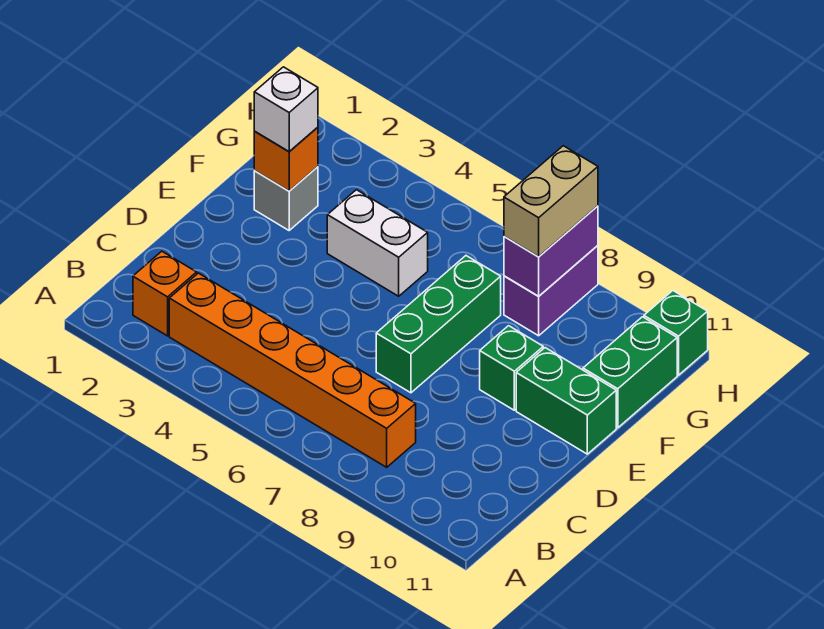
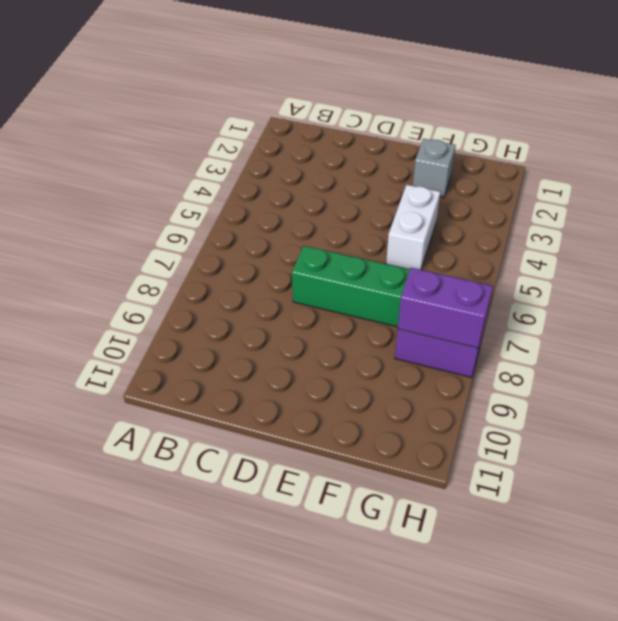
none -> orange 1x1 brick [133,251,197,336]
none -> orange 1x6 brick [169,273,416,467]
none -> green 1x1 brick [480,326,543,410]

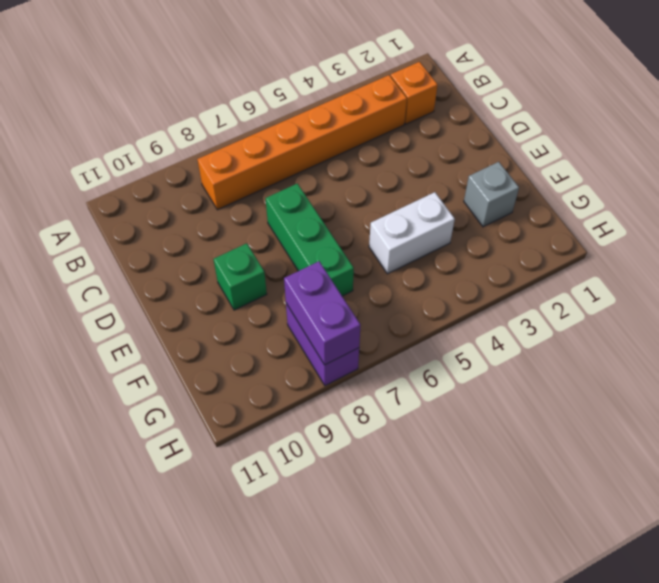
none -> green 1x2 brick [516,348,616,454]
none -> green 1x2 brick [583,317,677,428]
none -> green 1x1 brick [644,291,708,375]

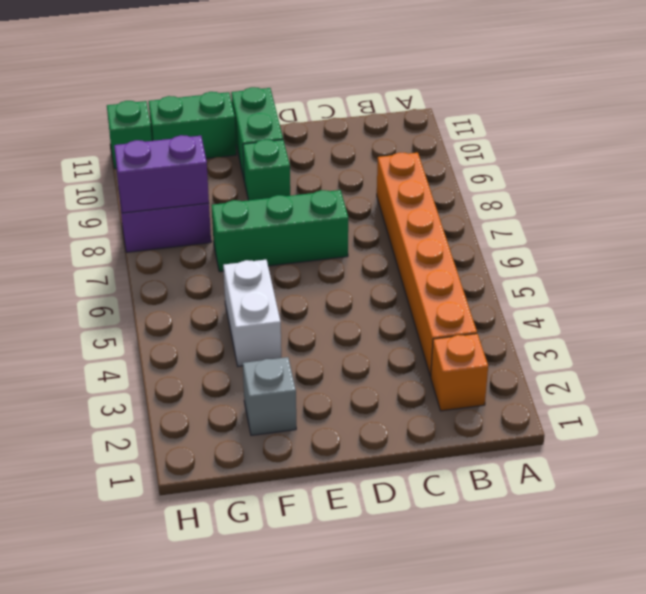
none -> orange 1x1 brick [254,127,318,191]
none -> white 1x1 brick [254,67,318,152]
none -> tan 1x2 brick [504,146,598,257]

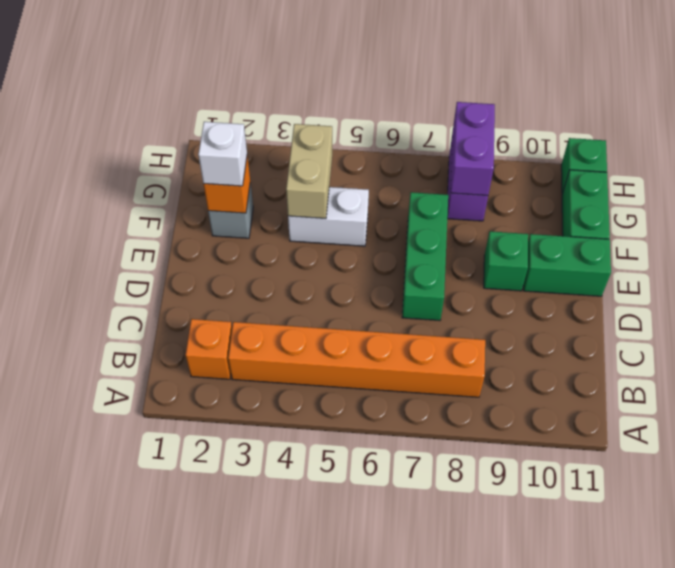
tan 1x2 brick [286,124,332,219] -> tan 1x2 brick moved to [504,146,598,257]

